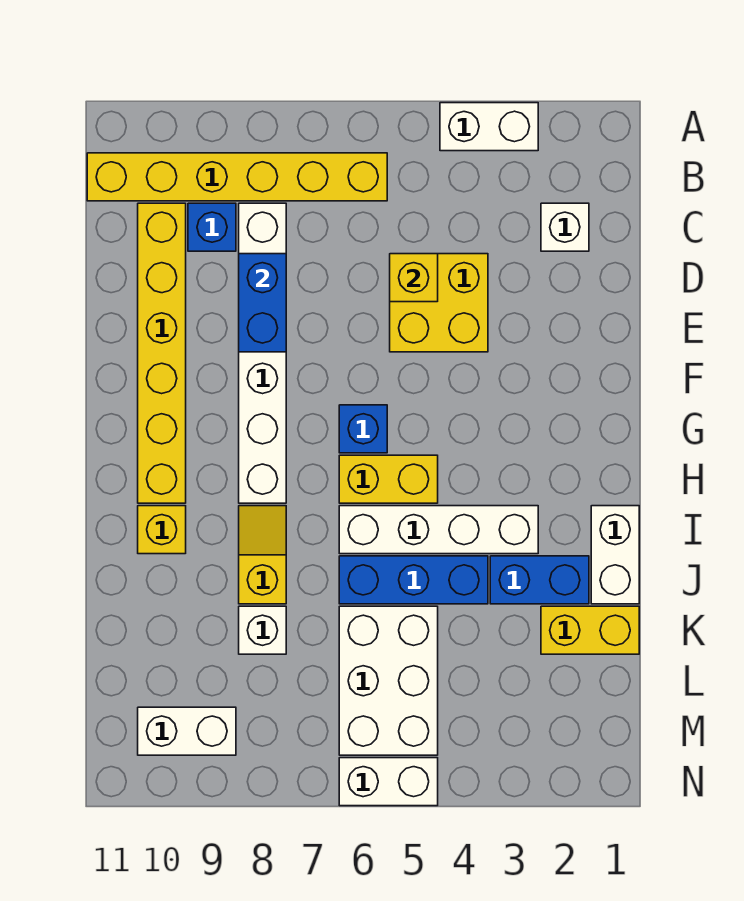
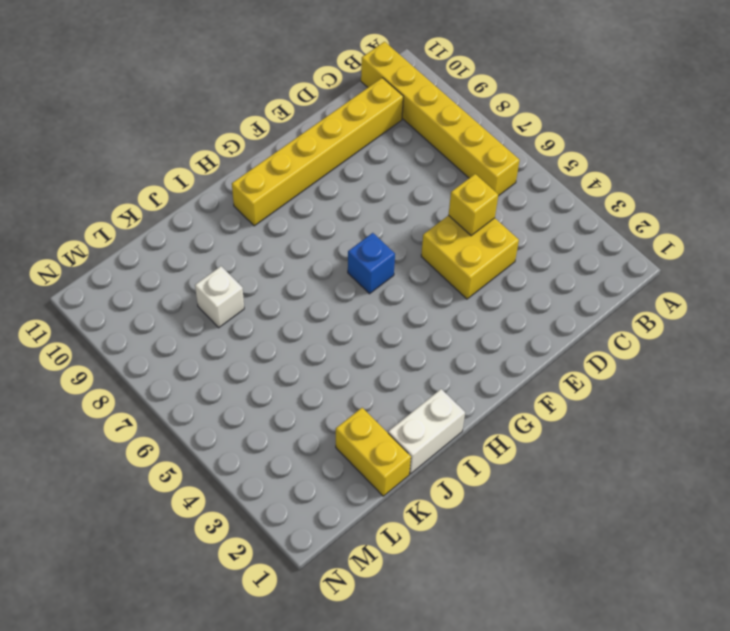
none -> white 1x2 brick [440,103,538,151]
none -> white 1x1 brick [541,203,589,251]
none -> white 1x6 brick [239,203,286,503]

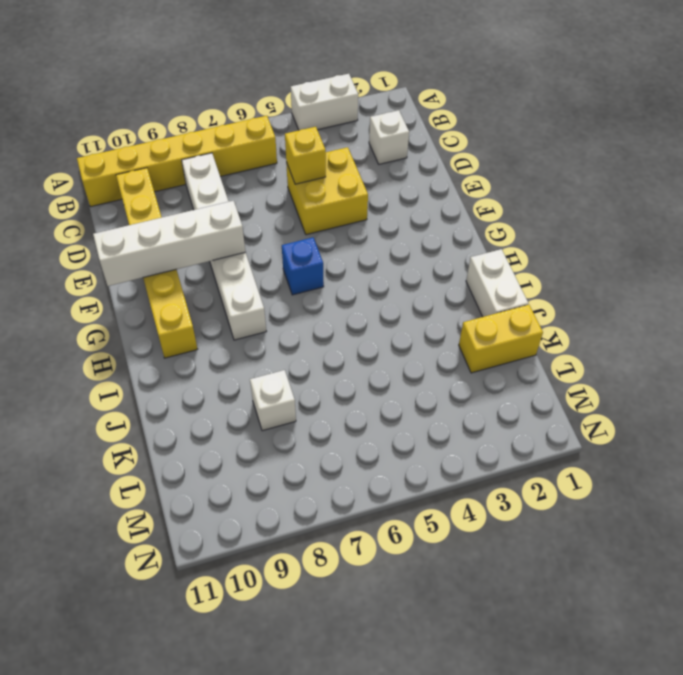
white 1x4 brick [93,201,245,286] -> white 1x4 brick moved to [339,506,538,554]
none -> blue 1x1 brick [188,203,236,251]
none -> yellow 1x2 brick [339,455,438,503]
none -> yellow 1x2 slope [239,506,286,604]

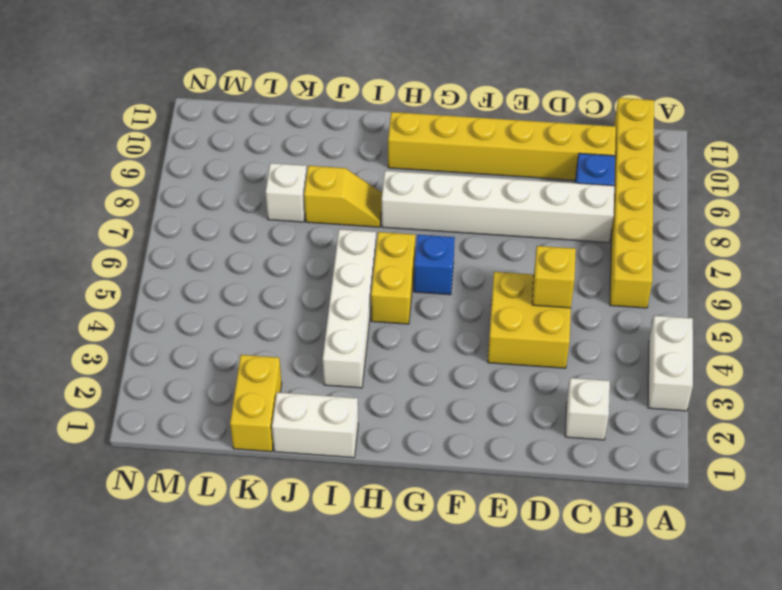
none -> yellow 1x1 brick [138,506,186,554]
none -> blue 1x2 brick [490,556,589,604]
none -> blue 1x3 brick [339,556,488,604]

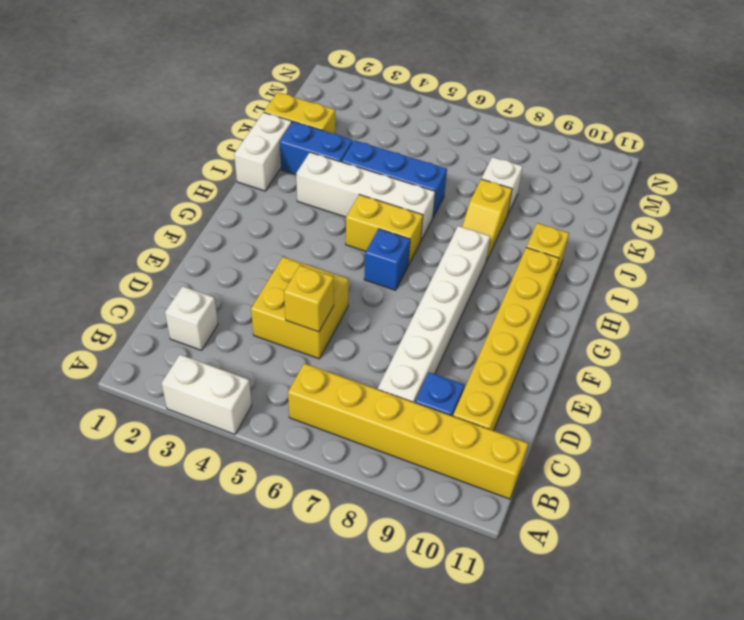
none -> white 2x3 brick [339,606,438,755]
none -> white 1x2 brick [138,707,236,755]
none -> white 1x2 brick [339,758,438,806]

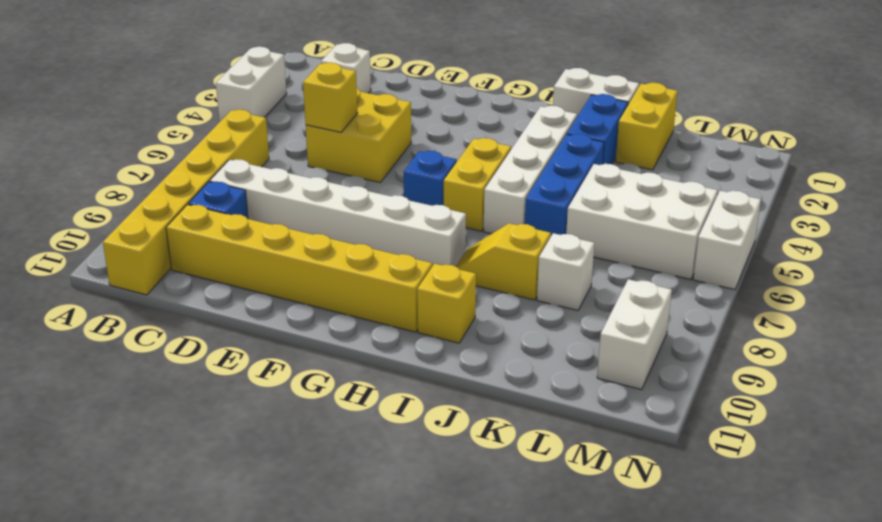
none -> blue 1x2 brick [239,254,286,352]

